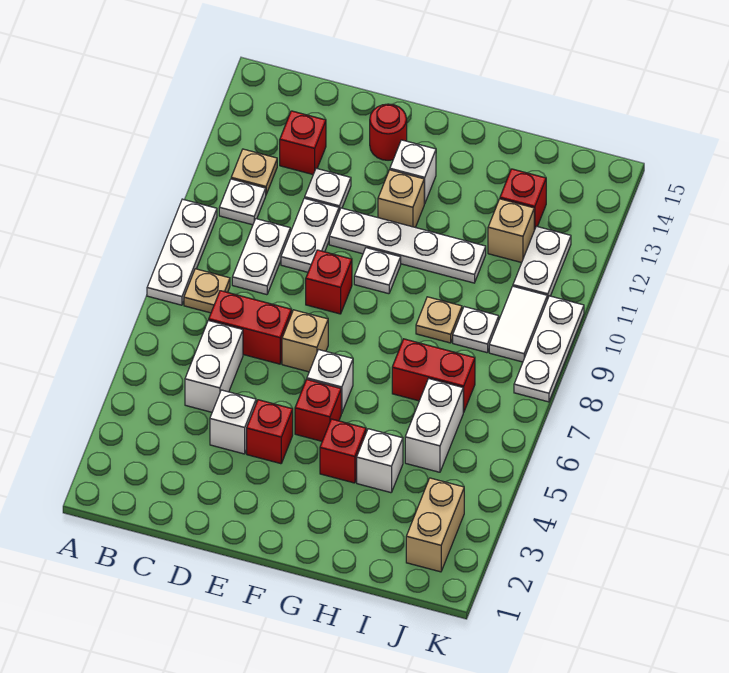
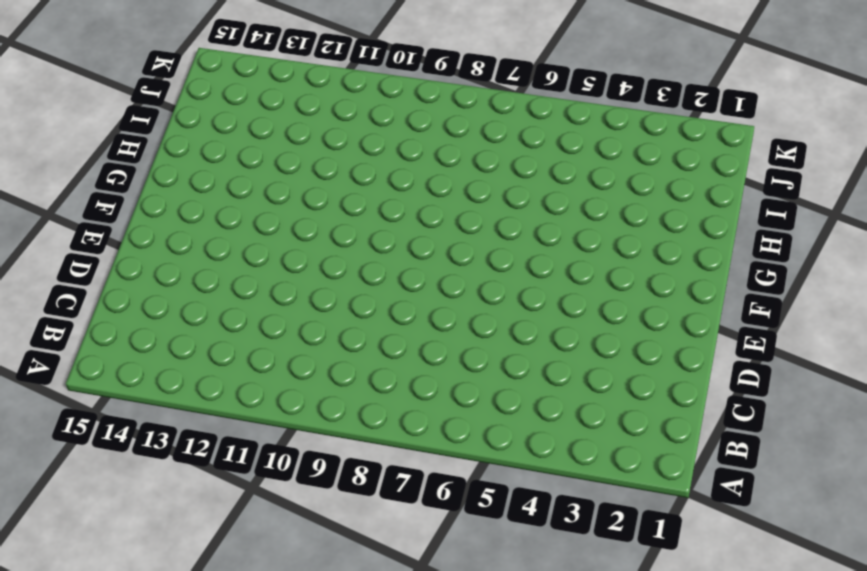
none -> white 1x3 plate [147,199,217,305]
none -> tan 1x1 plate [184,269,230,313]
none -> white 1x1 plate [219,179,266,225]
none -> tan 1x1 plate [231,149,277,194]

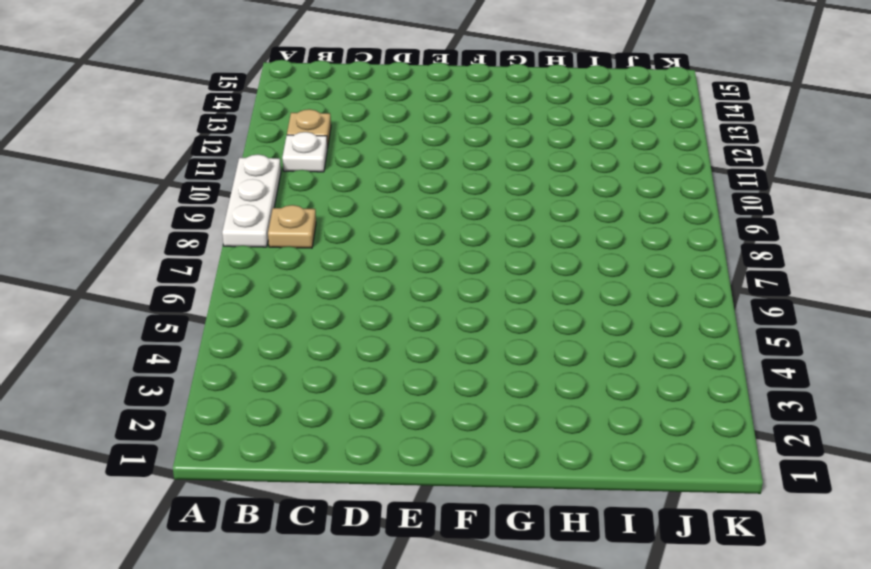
none -> white 1x2 brick [185,320,243,412]
none -> red 1x2 brick [209,291,292,364]
none -> white 1x2 plate [232,219,290,295]
none -> red 1x1 brick [280,111,326,174]

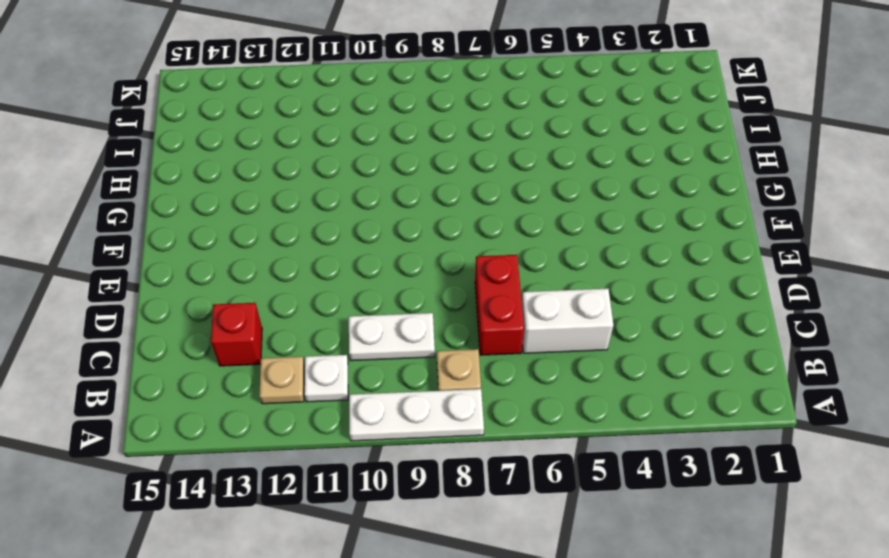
none -> white 1x1 brick [210,390,256,454]
none -> white 1x2 plate [281,198,339,272]
none -> white 1x1 plate [305,168,351,211]
none -> red 1x1 brick [247,400,293,464]

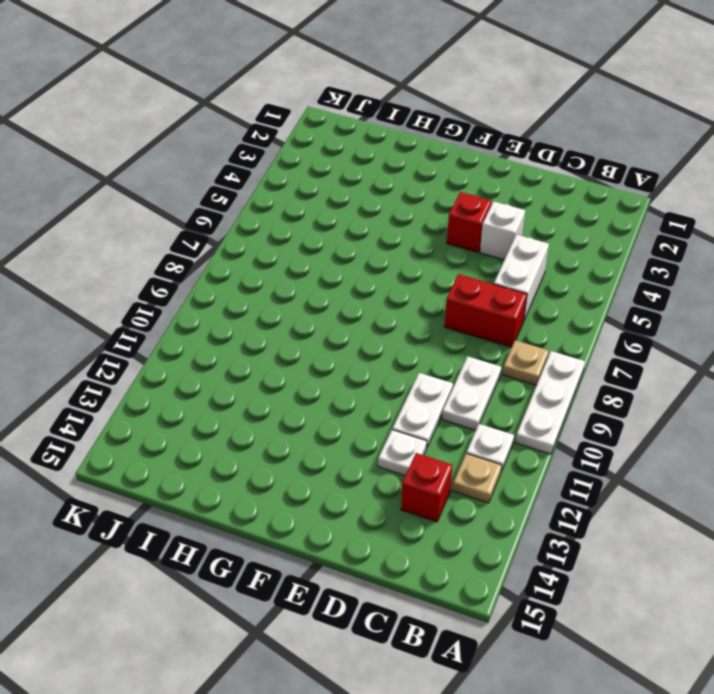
none -> tan 1x1 brick [282,310,328,372]
none -> red 1x1 brick [306,250,352,314]
none -> white 1x4 plate [329,208,486,283]
none -> red 1x1 round brick [370,104,407,160]

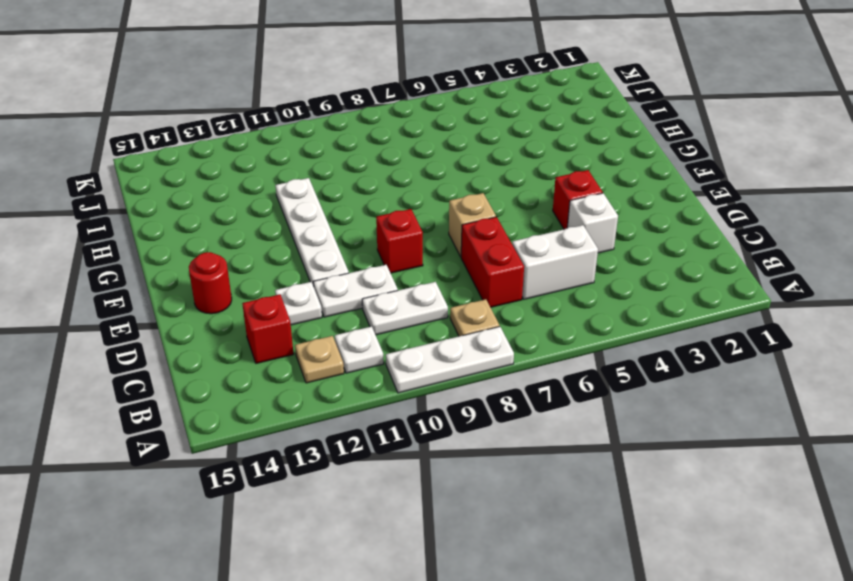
none -> red 1x1 brick [295,380,341,441]
none -> white 1x1 brick [307,350,353,413]
none -> white 1x1 plate [354,248,401,294]
none -> tan 1x1 brick [378,170,424,227]

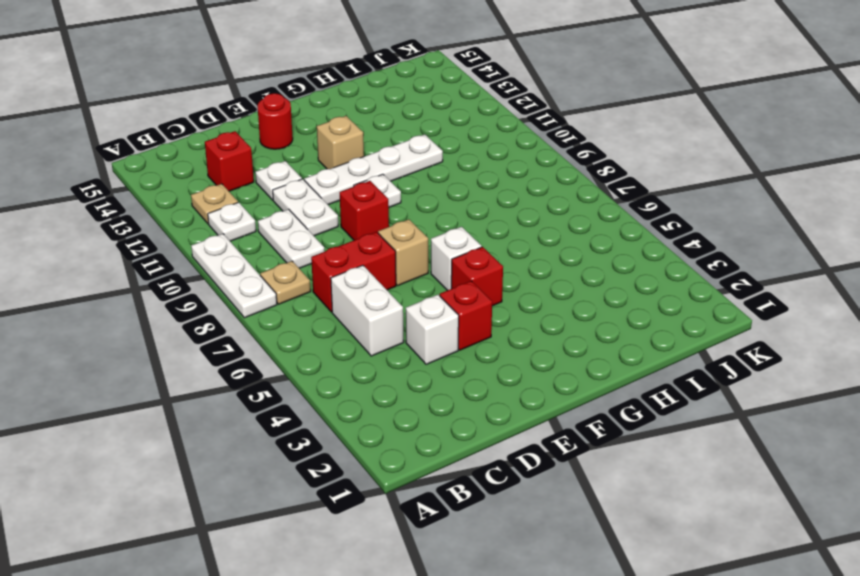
none -> white 1x1 brick [390,140,436,204]
none -> red 1x1 brick [320,419,366,483]
none -> white 1x1 brick [357,429,403,493]
none -> red 1x2 brick [392,339,475,412]

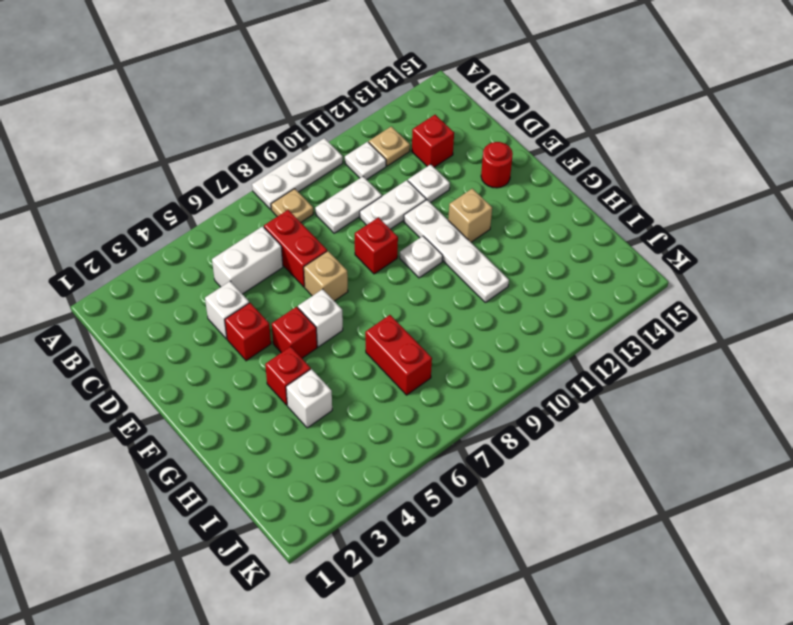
none -> white 1x1 brick [390,140,436,204]
none -> tan 1x1 plate [416,297,462,343]
none -> white 1x2 brick [405,379,464,472]
none -> white 1x1 plate [453,307,499,353]

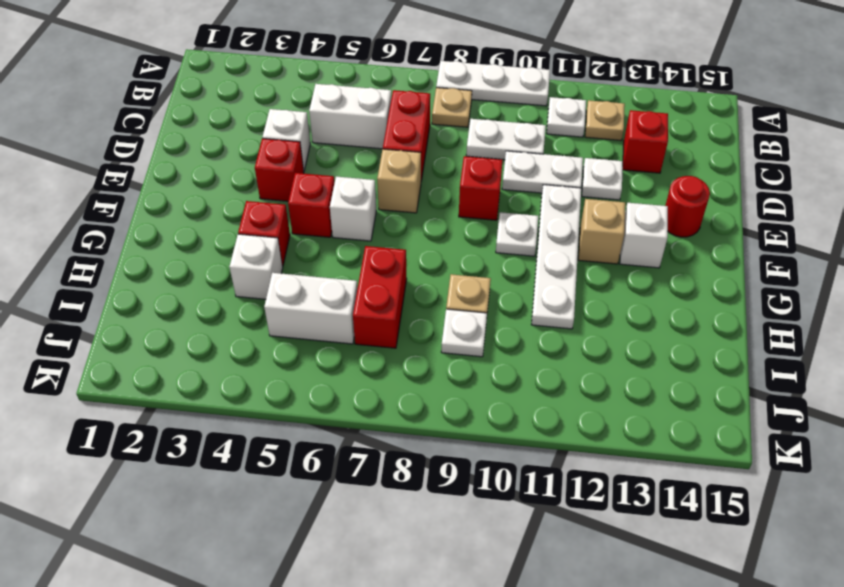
none -> tan 1x1 brick [488,199,534,263]
none -> red 1x1 brick [500,169,546,230]
none -> tan 1x2 brick [406,478,464,572]
none -> white 1x2 tile [489,286,547,362]

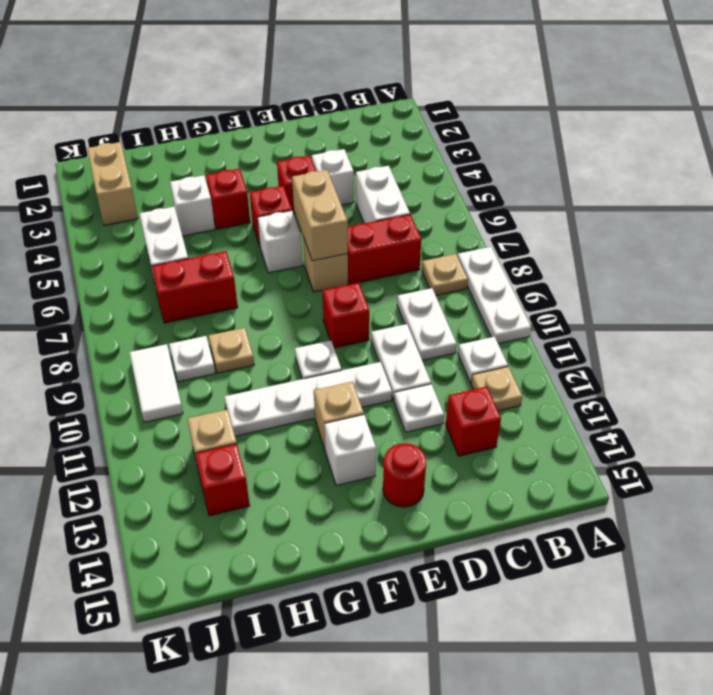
tan 1x2 brick [292,170,348,261] -> none
none -> white 1x2 plate [513,226,571,300]
none -> white 1x3 plate [514,296,584,402]

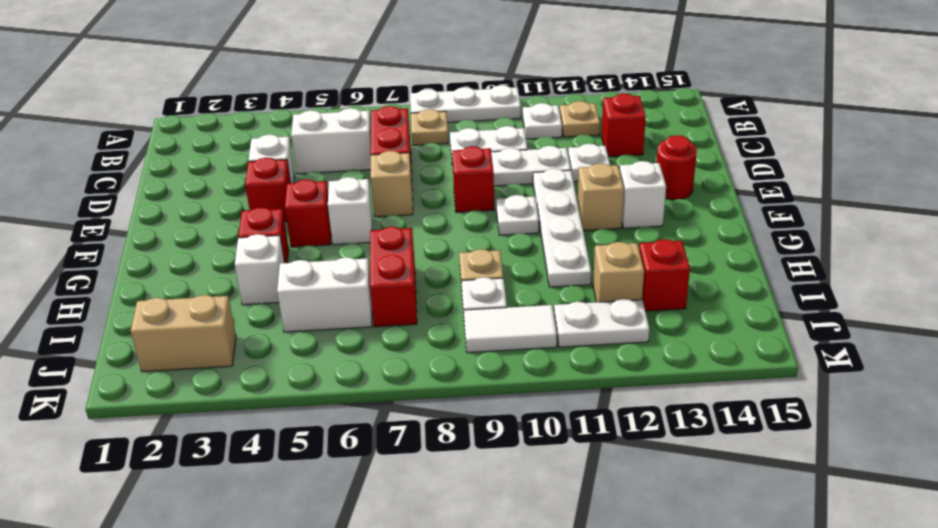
none -> white 1x3 plate [514,296,584,402]

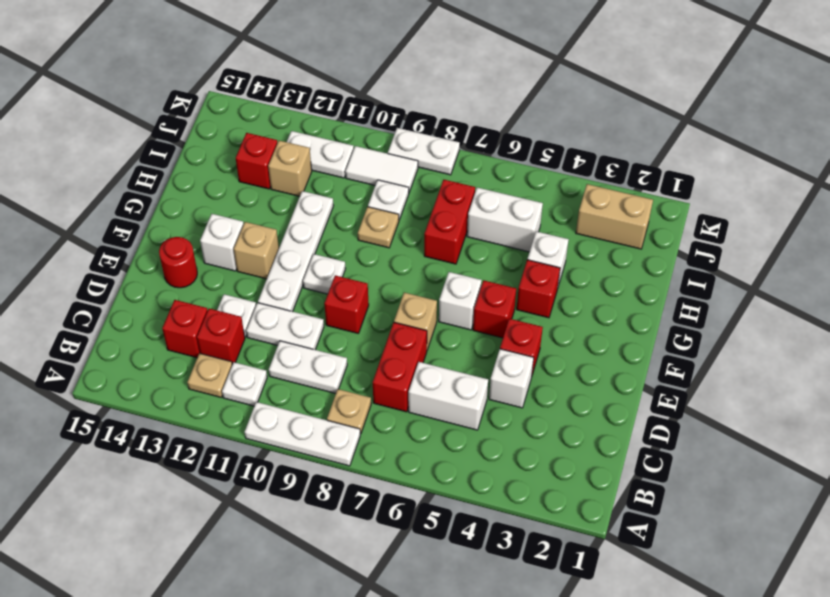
red 1x1 brick [197,309,245,364] -> none
white 1x2 plate [388,128,460,175] -> white 1x3 plate [514,296,584,402]

